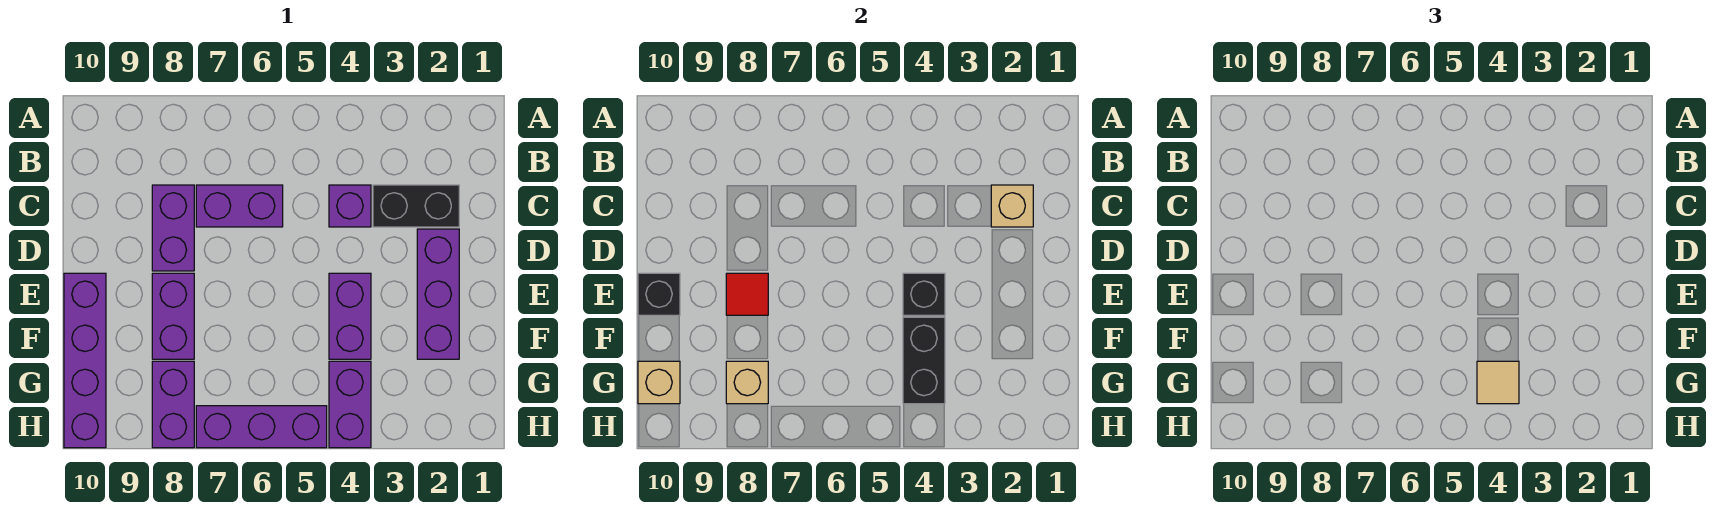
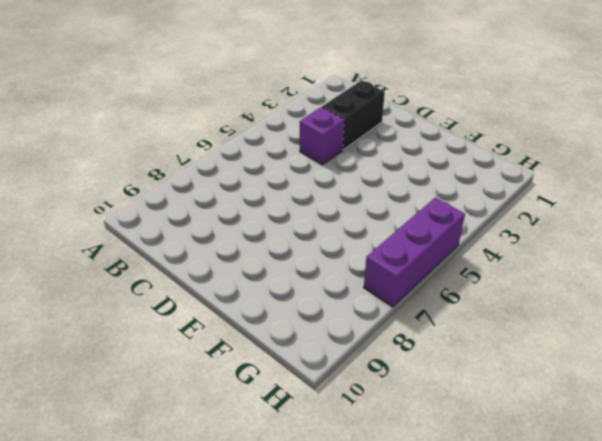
none -> purple 1x2 brick [196,185,283,227]
none -> purple 1x2 brick [152,185,194,271]
none -> purple 1x3 brick [417,229,459,359]

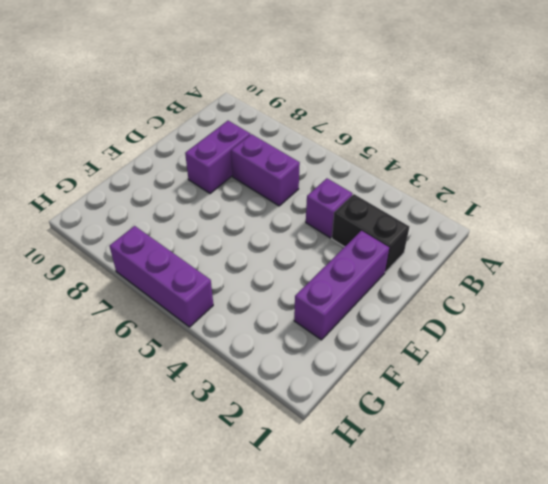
none -> purple 1x2 brick [329,273,371,359]
none -> purple 1x2 brick [152,273,194,359]
none -> purple 1x4 brick [64,273,106,448]

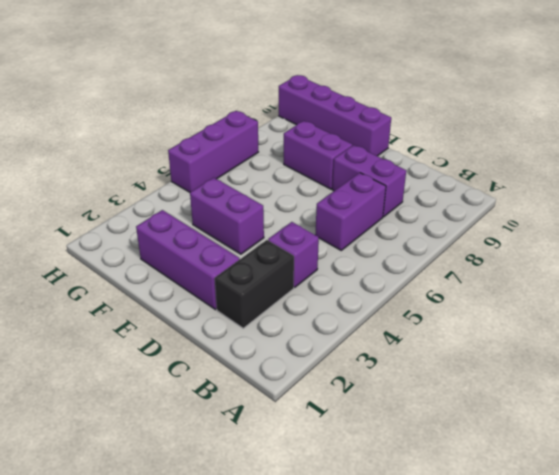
none -> purple 1x2 brick [329,361,371,448]
none -> purple 1x2 brick [152,361,194,448]
none -> tan 1x1 brick [991,185,1033,227]

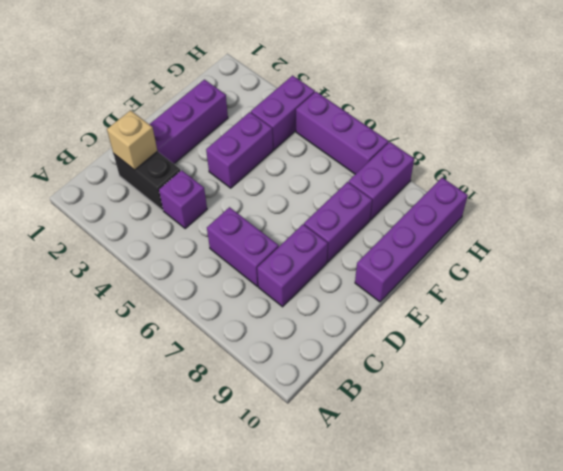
none -> black 1x1 brick [903,273,945,315]
none -> red 1x1 tile [726,273,768,315]
none -> black 1x1 brick [638,273,680,315]

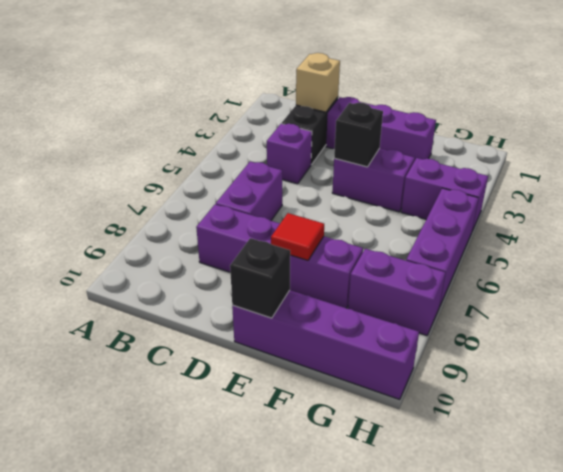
none -> black 1x2 brick [903,317,945,404]
none -> tan 1x1 brick [726,361,768,404]
none -> tan 1x1 brick [638,361,680,404]

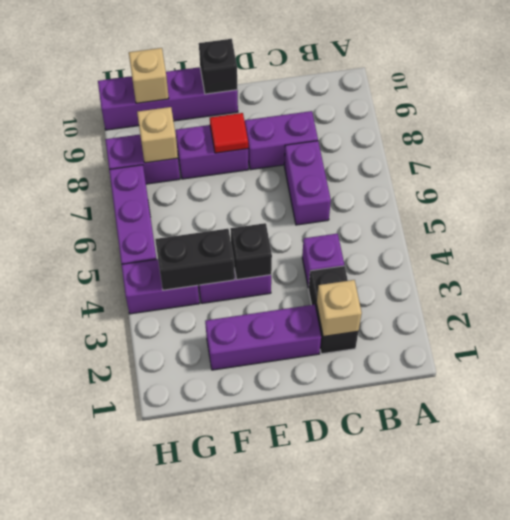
none -> tan 1x1 tile [1477,361,1519,404]

